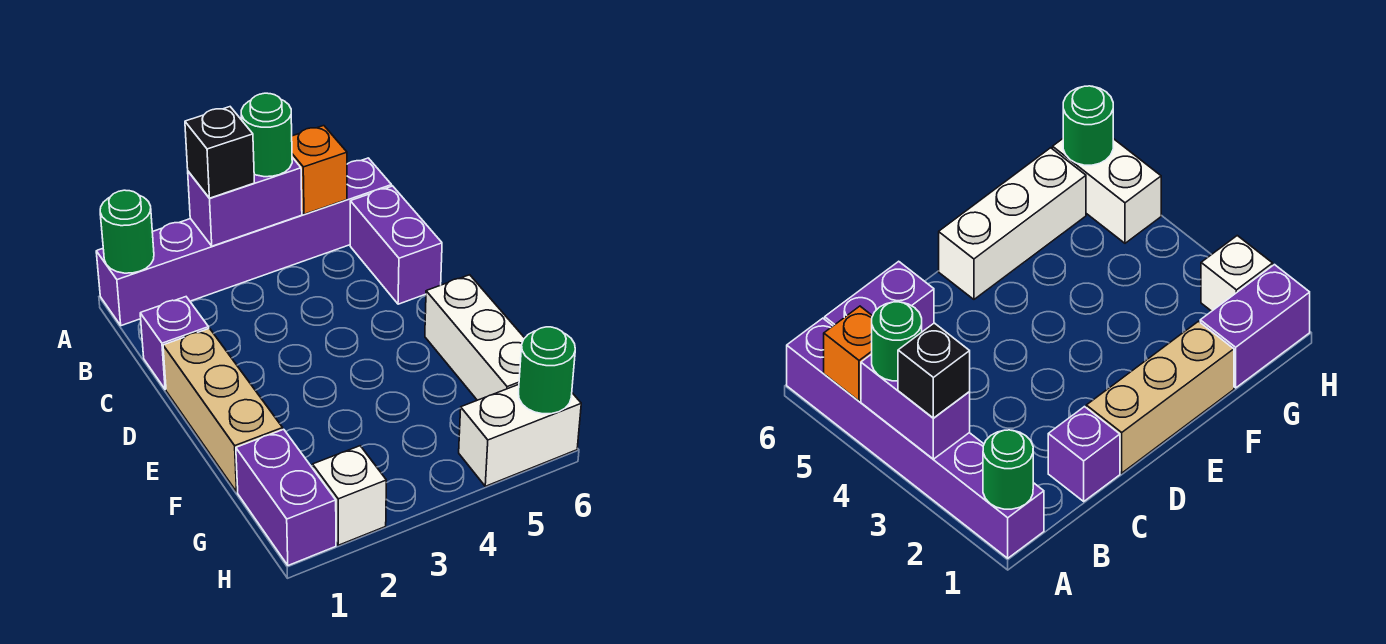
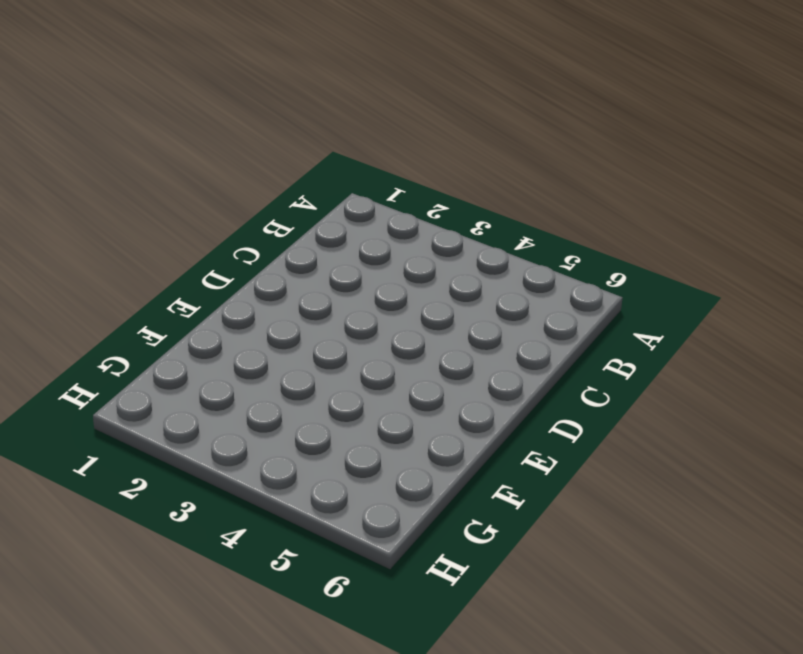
none -> purple 1x6 brick [96,158,392,326]
none -> purple 1x2 brick [350,186,442,304]
none -> purple 1x1 brick [140,297,209,390]

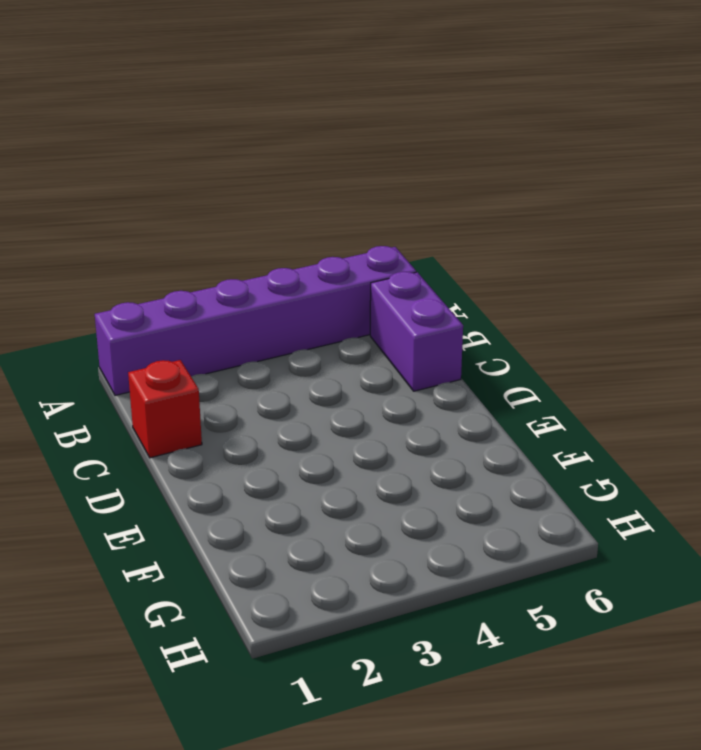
red 1x1 brick [128,360,202,458] -> purple 1x1 brick [140,297,209,390]
none -> tan 1x3 brick [163,328,283,492]
none -> white 1x3 brick [425,275,524,400]
none -> purple 1x2 brick [236,429,336,565]

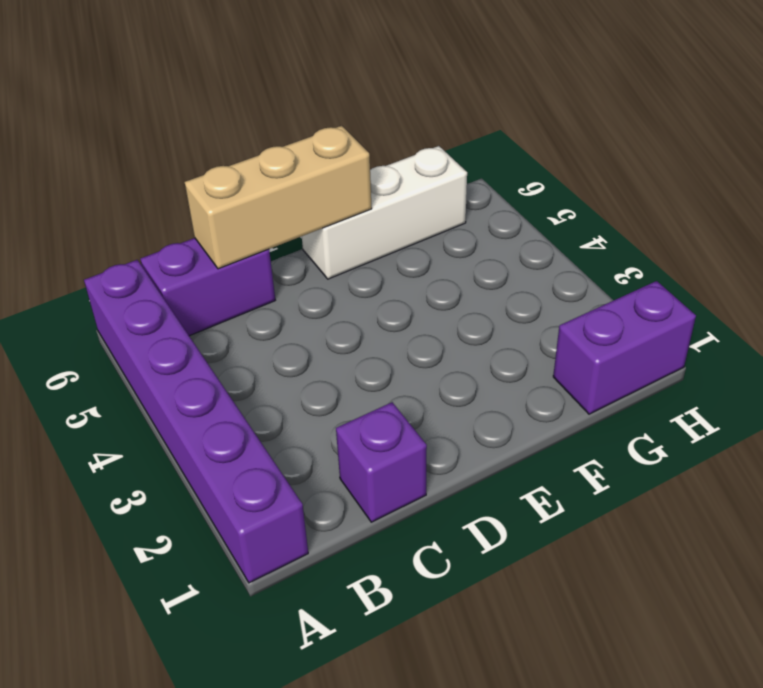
tan 1x3 brick [185,126,372,269] -> tan 1x3 brick moved to [163,328,283,492]
none -> white 1x1 brick [313,446,386,545]
none -> white 1x2 brick [459,384,581,486]
none -> green 1x1 round brick [100,190,154,273]

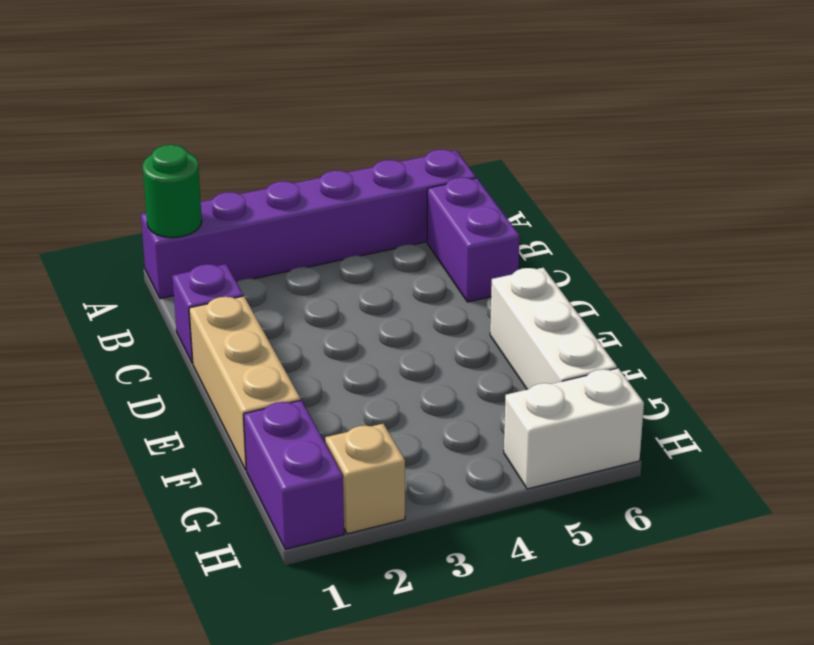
tan 1x1 brick [325,424,405,534] -> white 1x1 brick [313,446,386,545]
none -> purple 1x2 brick [188,157,302,246]
none -> orange 1x1 brick [292,126,347,214]
none -> green 1x1 round brick [519,327,575,414]

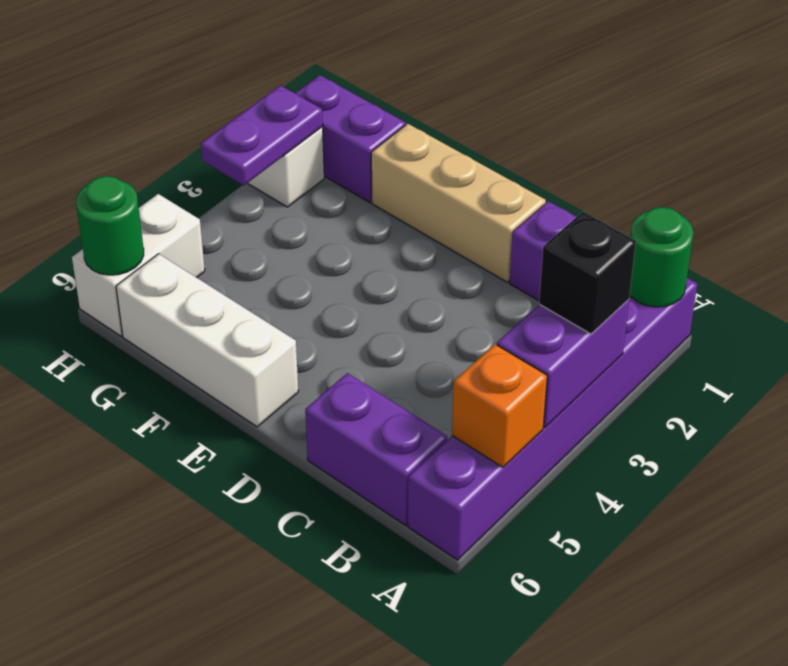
purple 1x2 plate [201,85,323,185] -> none
none -> green 1x1 round brick [241,93,292,177]

